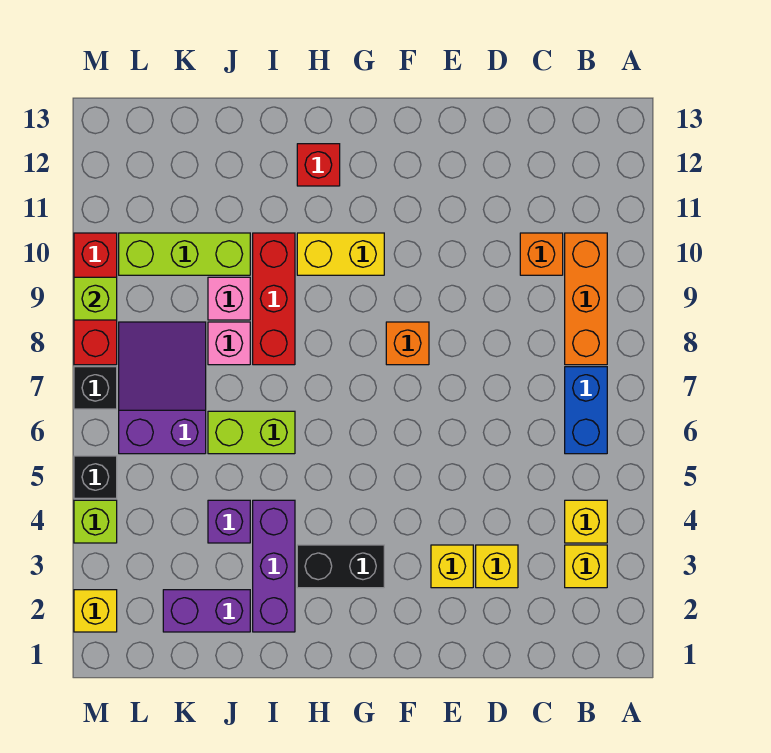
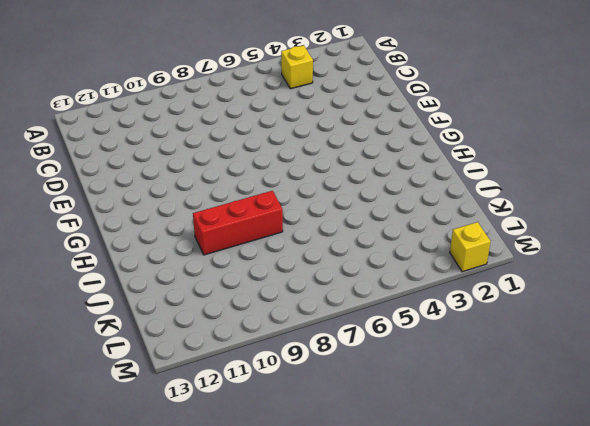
none -> yellow 1x1 brick [565,545,607,588]
none -> blue 1x2 brick [565,367,607,454]
none -> orange 1x3 brick [565,233,607,365]

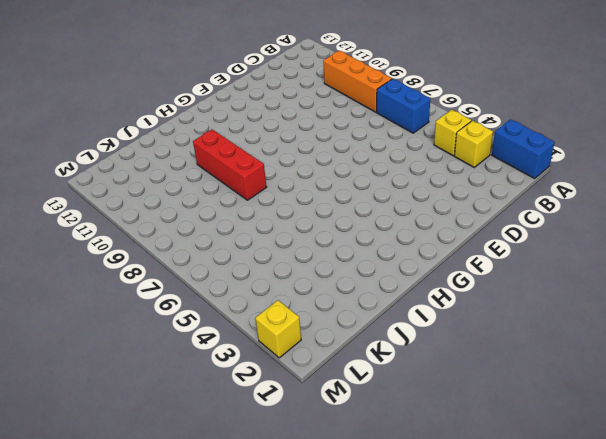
blue 1x2 brick [492,119,555,179] -> none
none -> orange 1x1 brick [520,233,563,275]
none -> yellow 1x1 brick [476,545,518,588]
none -> yellow 1x1 brick [431,545,473,588]

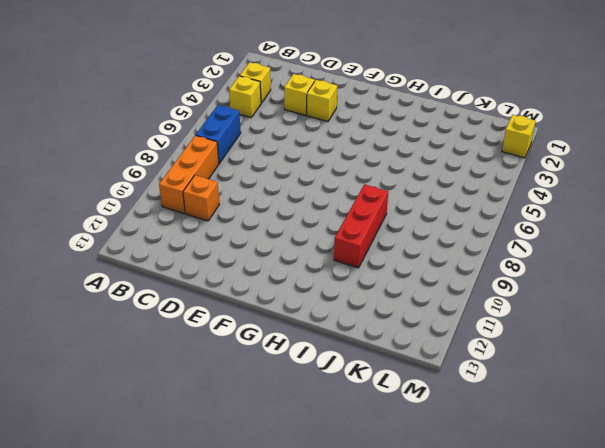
none -> orange 1x1 brick [386,322,429,365]
none -> black 1x2 brick [297,545,384,588]
none -> yellow 1x2 brick [297,233,384,275]

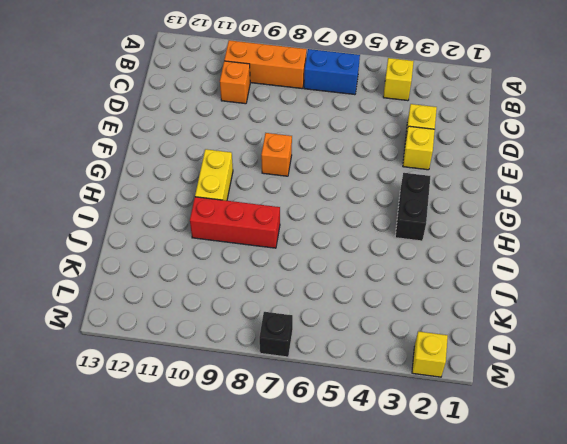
none -> yellow 1x1 brick [565,545,607,588]
none -> red 1x1 brick [297,144,340,186]
none -> purple 1x3 brick [253,500,295,632]

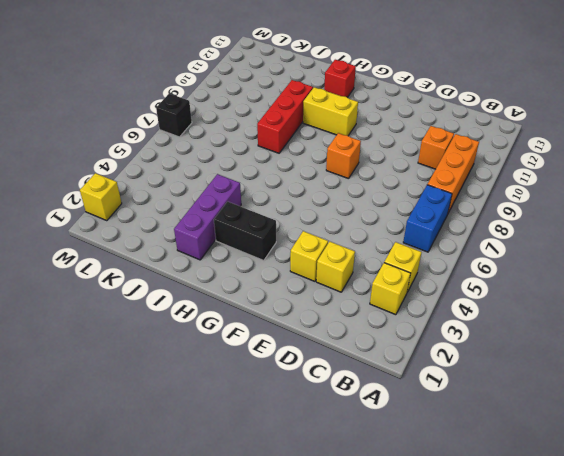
none -> lime 1x2 brick [208,411,295,454]
none -> purple 1x2 brick [163,590,250,632]
none -> purple 1x1 brick [208,500,250,543]

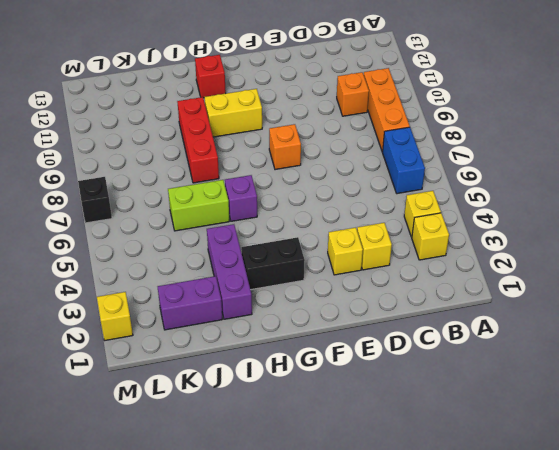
purple 1x1 brick [225,175,257,221] -> purple 1x1 brick moved to [208,500,250,543]
none -> pink 1x1 brick [208,322,250,365]
none -> pink 1x1 brick [208,277,250,320]
none -> lime 1x3 brick [119,233,250,275]

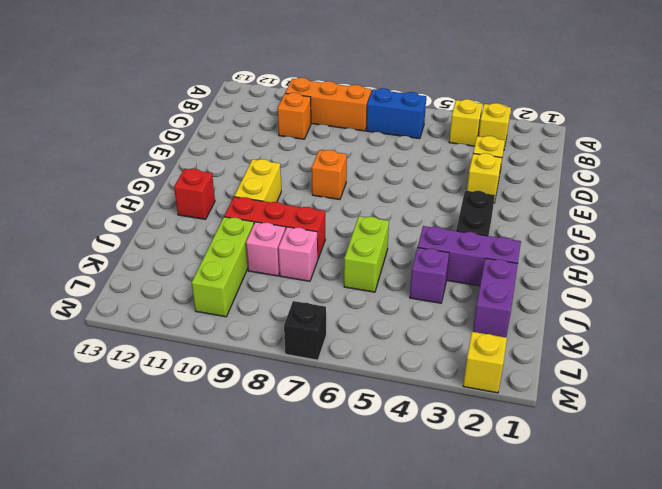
none -> purple 2x3 slope [119,322,206,454]
none -> lime 1x1 brick [74,500,117,543]
none -> black 1x1 brick [74,456,117,498]

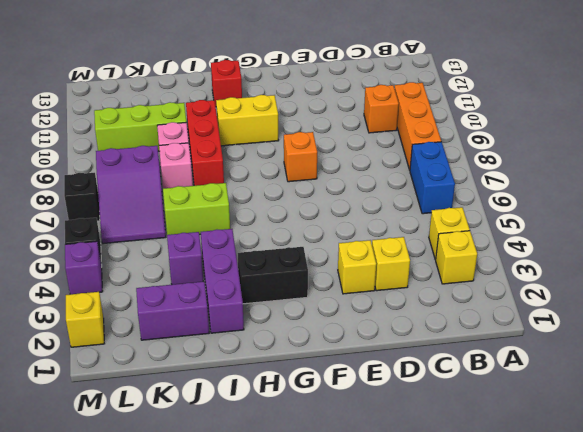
purple 2x3 slope [96,146,166,244] -> purple 2x3 slope turned to [119,322,206,454]
purple 1x1 brick [65,241,103,294] -> lime 1x1 brick [74,500,117,543]
none -> red 1x3 brick [74,233,117,365]
none -> lime 1x1 brick [74,277,117,320]

